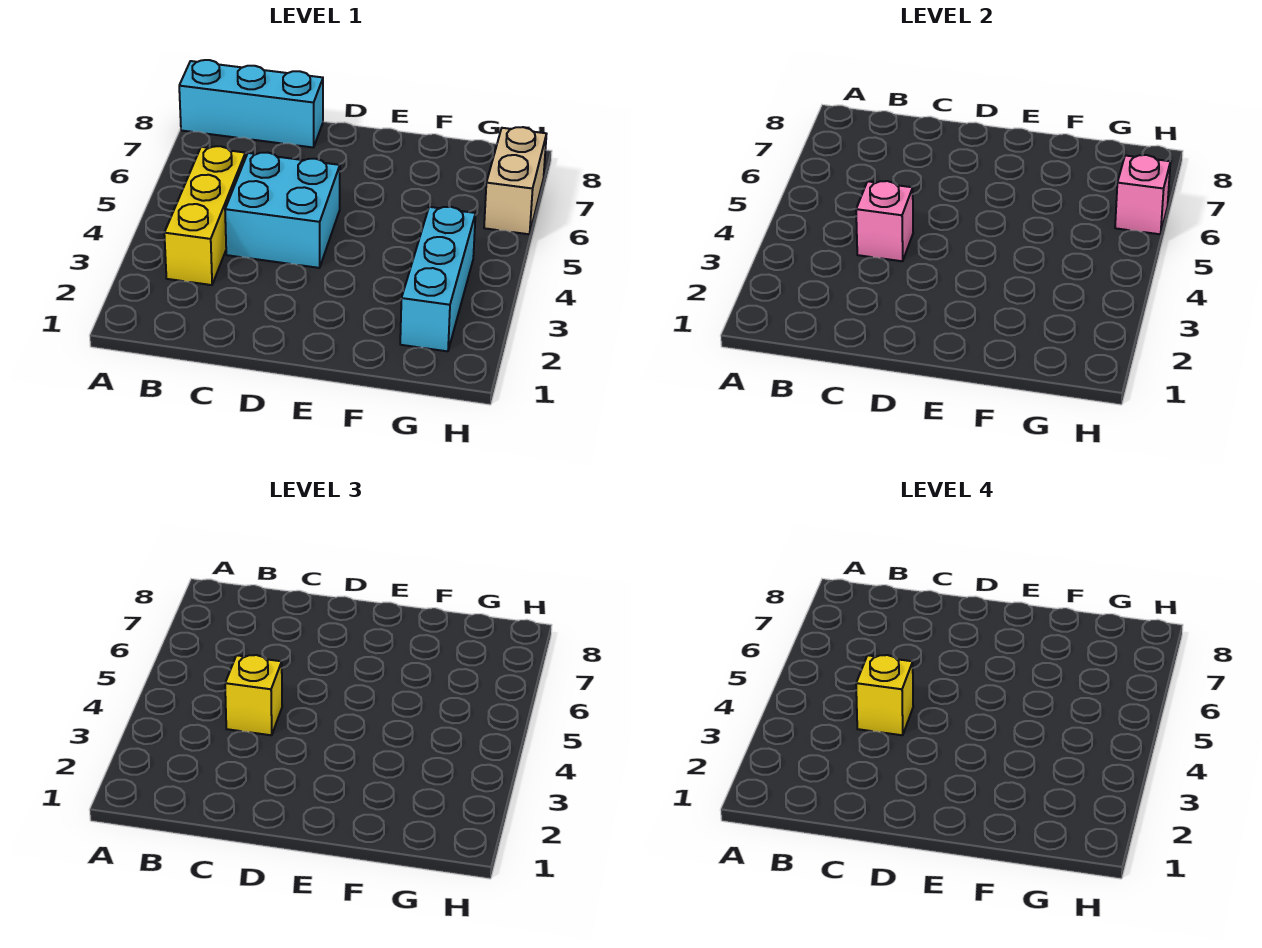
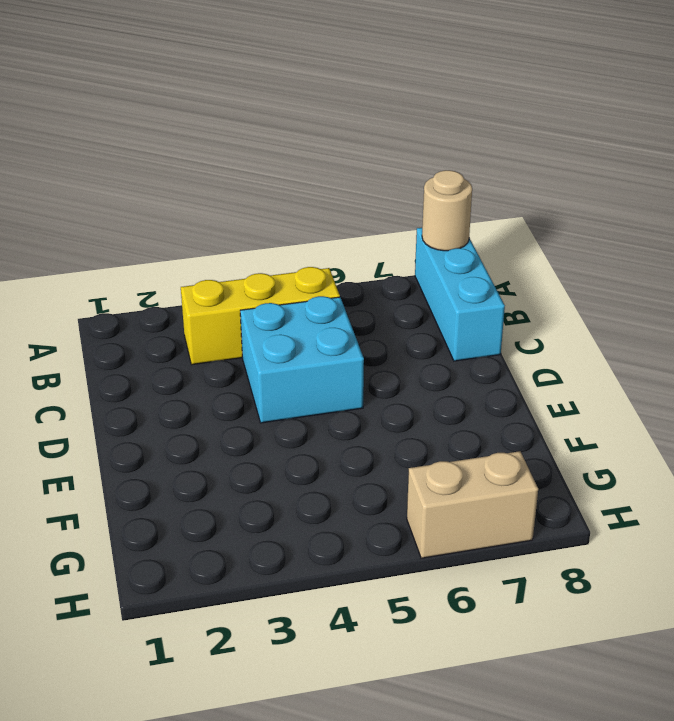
tan 1x1 round brick [422,170,472,251] -> none
none -> cyan 1x3 brick [400,207,476,351]
none -> pink 1x1 brick [856,181,913,261]

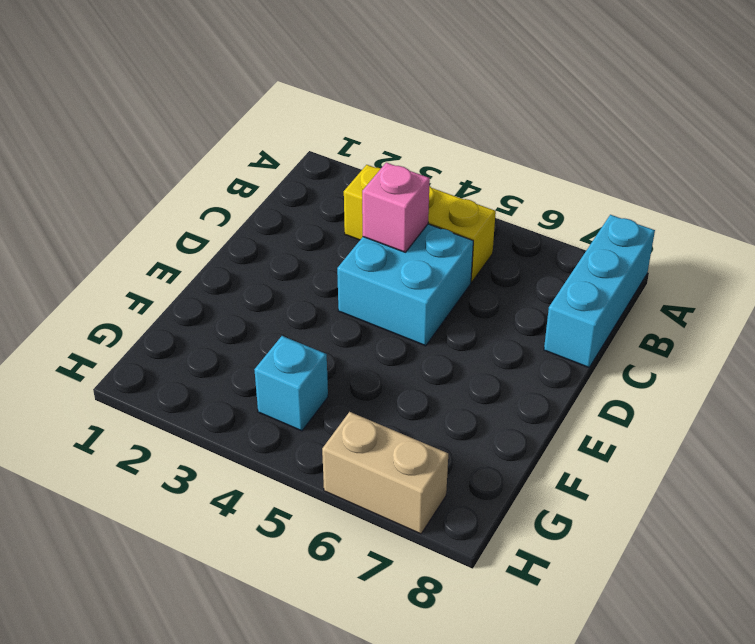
cyan 1x1 brick [254,336,328,431] -> cyan 1x3 brick [400,207,476,351]
none -> pink 1x1 brick [1115,155,1170,234]
none -> yellow 1x1 brick [225,655,282,735]

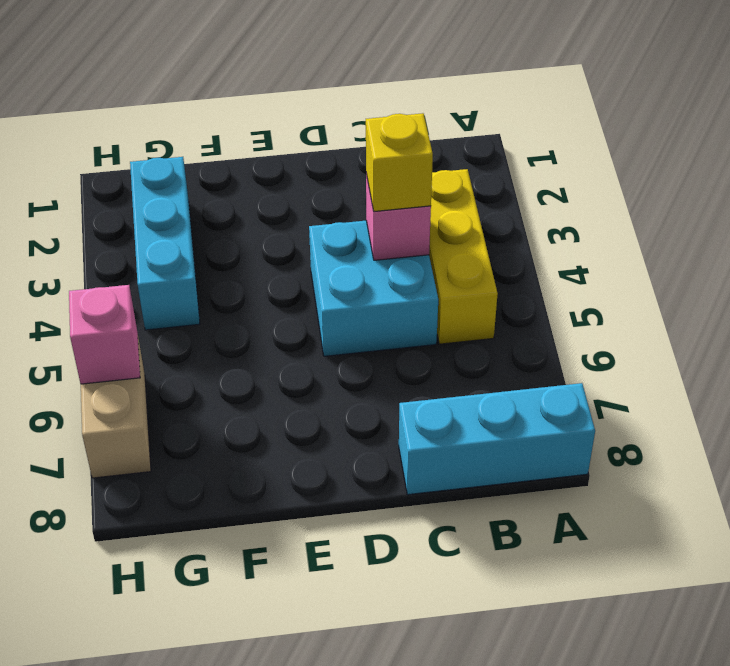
none -> yellow 1x1 brick [856,655,913,735]

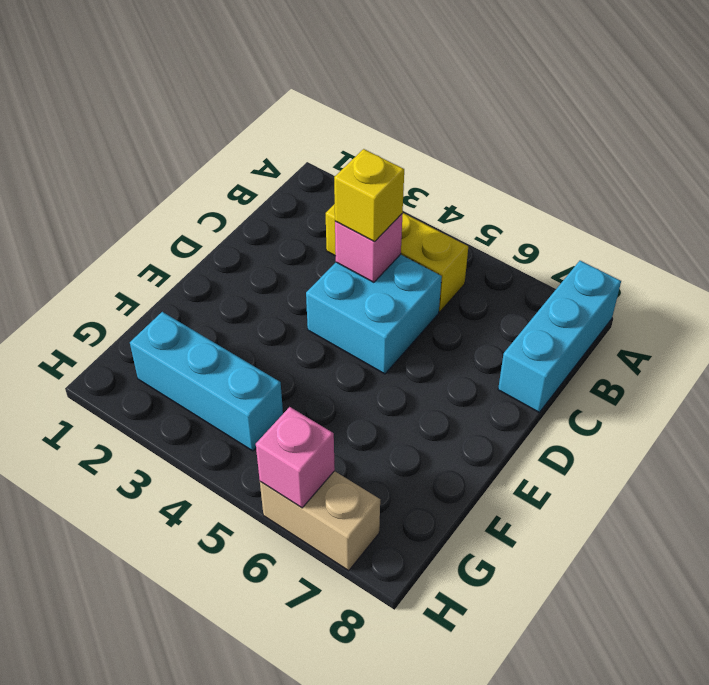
none -> yellow 1x1 brick [856,655,913,735]

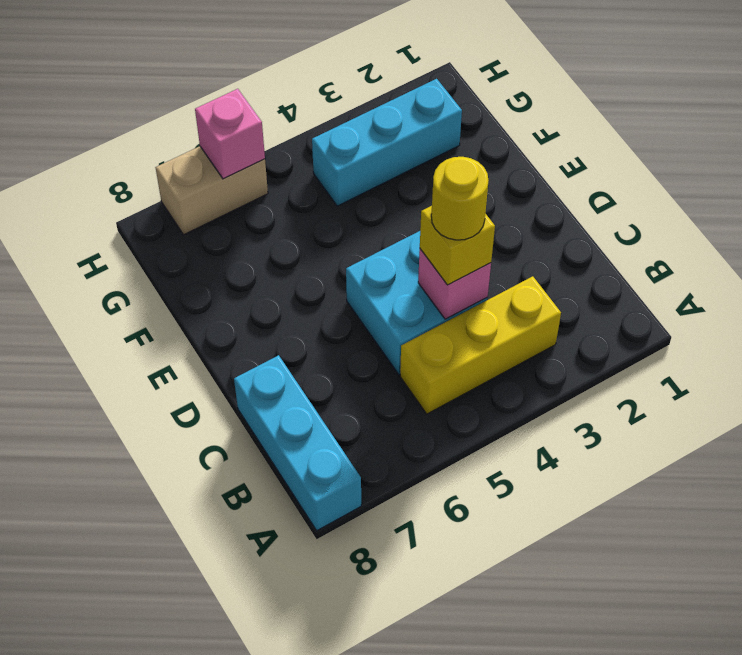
yellow 1x1 round brick [431,157,489,240] -> yellow 1x1 brick [856,655,913,735]

